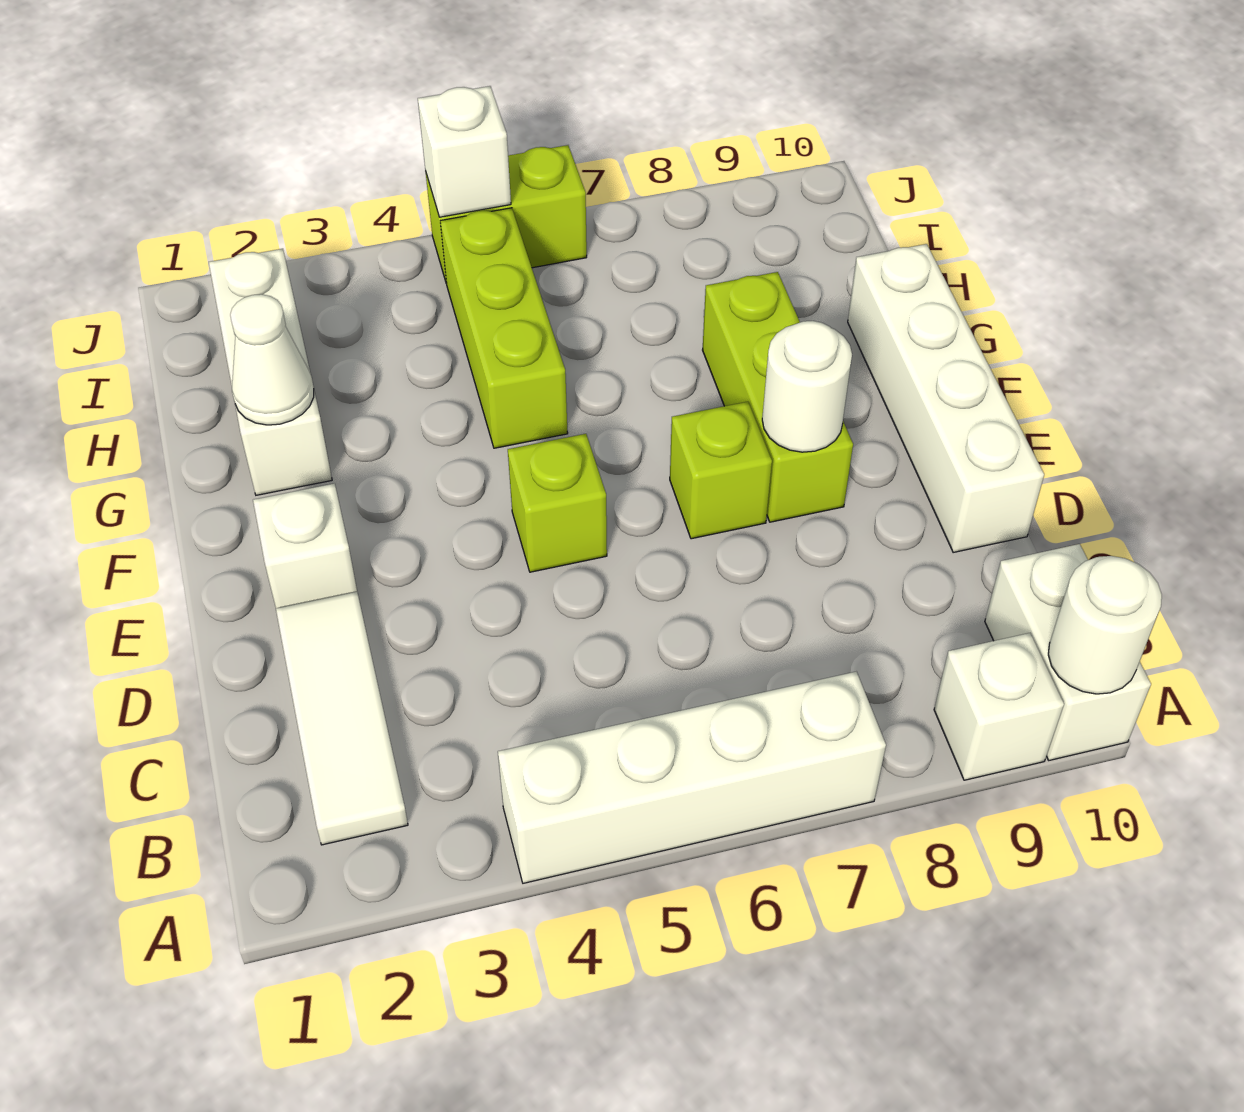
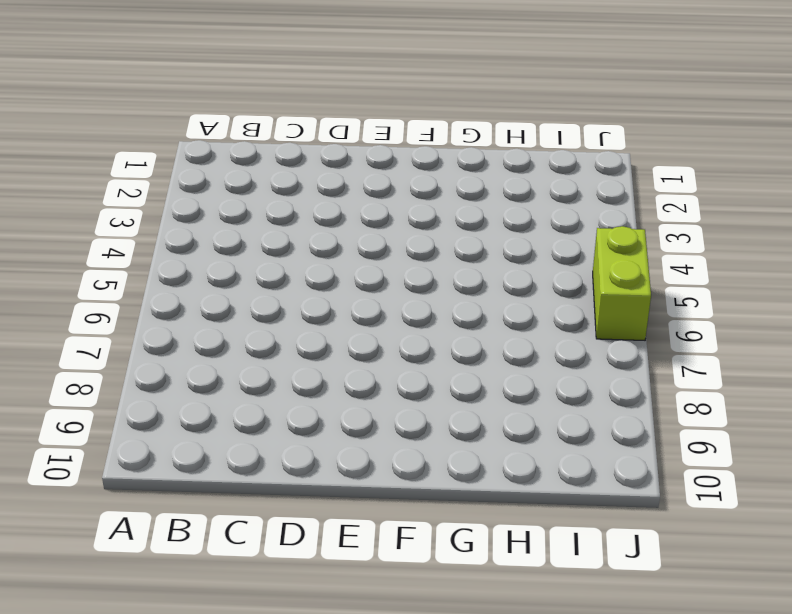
none -> white 1x4 brick [498,672,886,883]
none -> white 1x1 brick [934,633,1064,780]
none -> white 1x2 brick [985,544,1151,760]

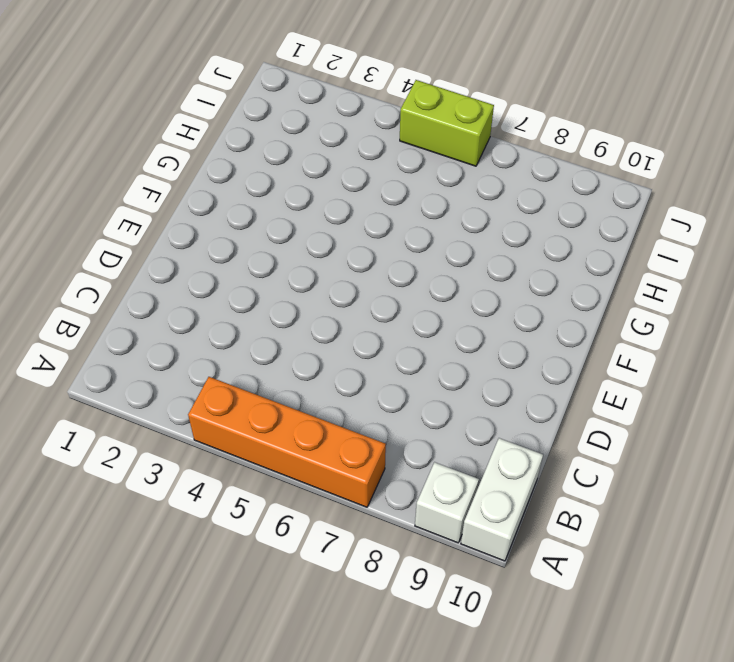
orange 1x4 brick [188,377,386,507] -> white 1x4 brick [498,672,886,883]
none -> white 1x3 tile [276,592,408,845]
none -> white 1x4 brick [848,244,1044,552]
none -> white 1x1 brick [253,483,357,608]

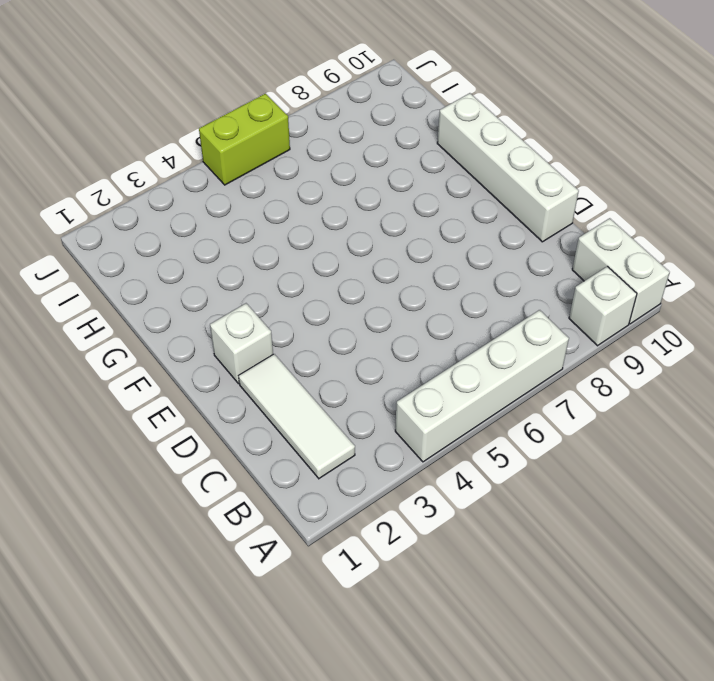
none -> lime 1x1 brick [508,434,607,572]
none -> lime 1x1 brick [670,402,772,539]
none -> lime 1x3 brick [703,272,853,522]

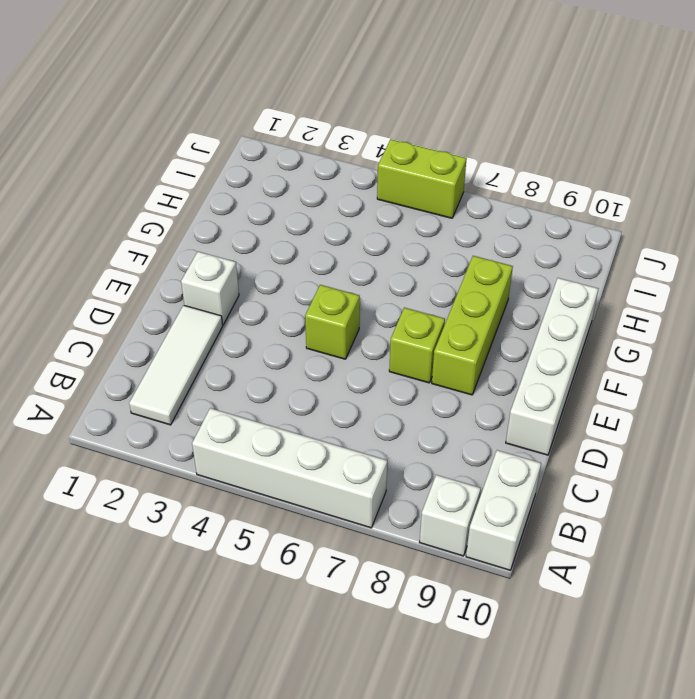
none -> white 1x3 brick [209,249,332,495]
none -> lime 1x3 brick [440,208,568,448]
none -> white 1x1 round brick [1048,556,1162,694]

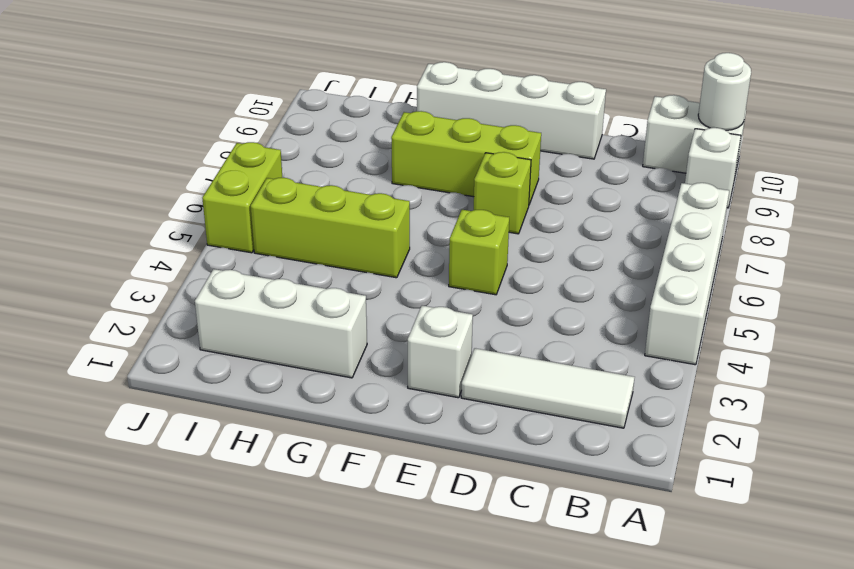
none -> white 1x1 round brick [762,321,852,452]
none -> white 1x1 cone [230,294,314,425]
none -> white 1x1 brick [418,86,511,217]

